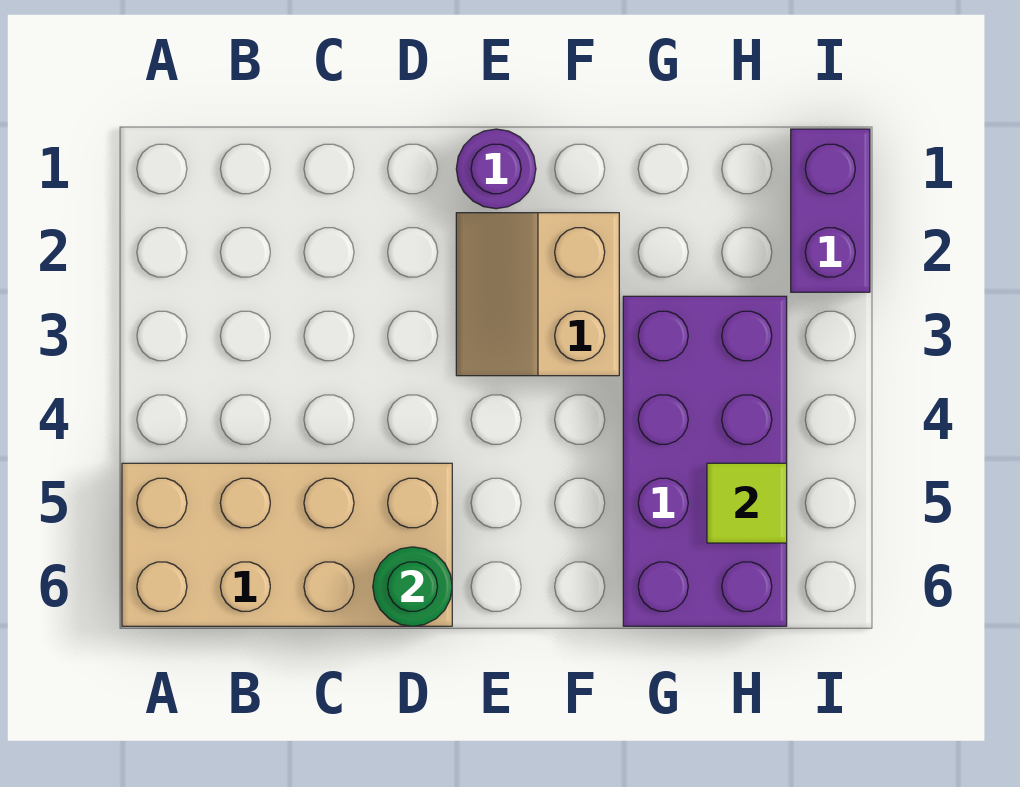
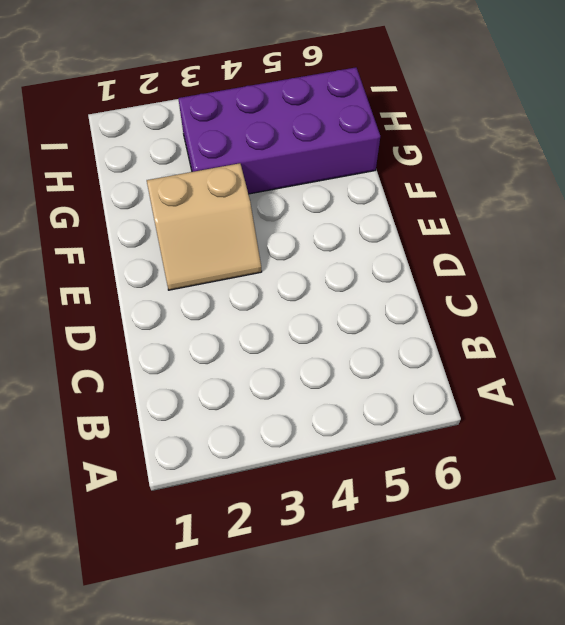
none -> tan 2x4 brick [122,463,452,626]
none -> purple 1x1 round brick [456,129,536,209]

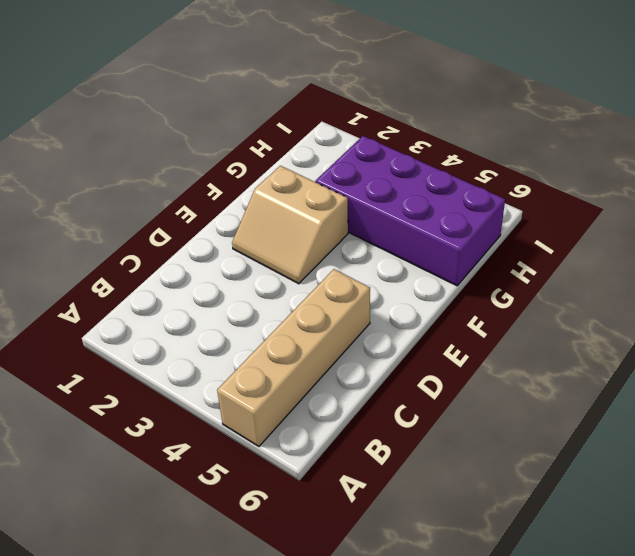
tan 1x4 brick [217,269,370,446] -> tan 2x4 brick [122,463,452,626]
none -> purple 1x1 round brick [456,129,536,209]
none -> purple 1x2 brick [791,129,870,292]

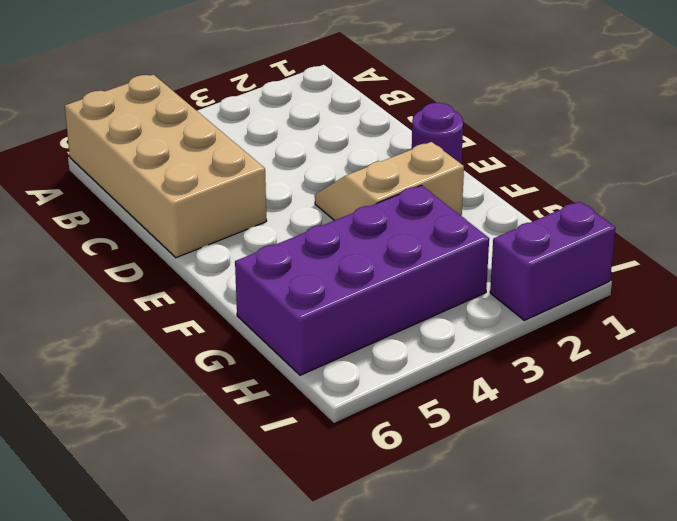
none -> green 1x1 round brick [373,547,452,626]
none -> lime 1x1 tile [707,463,787,543]

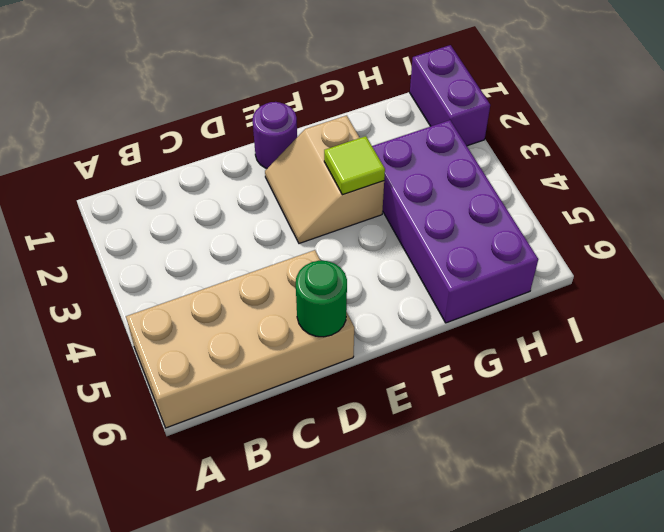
lime 1x1 tile [324,136,385,195] -> lime 1x1 tile moved to [707,463,787,543]

